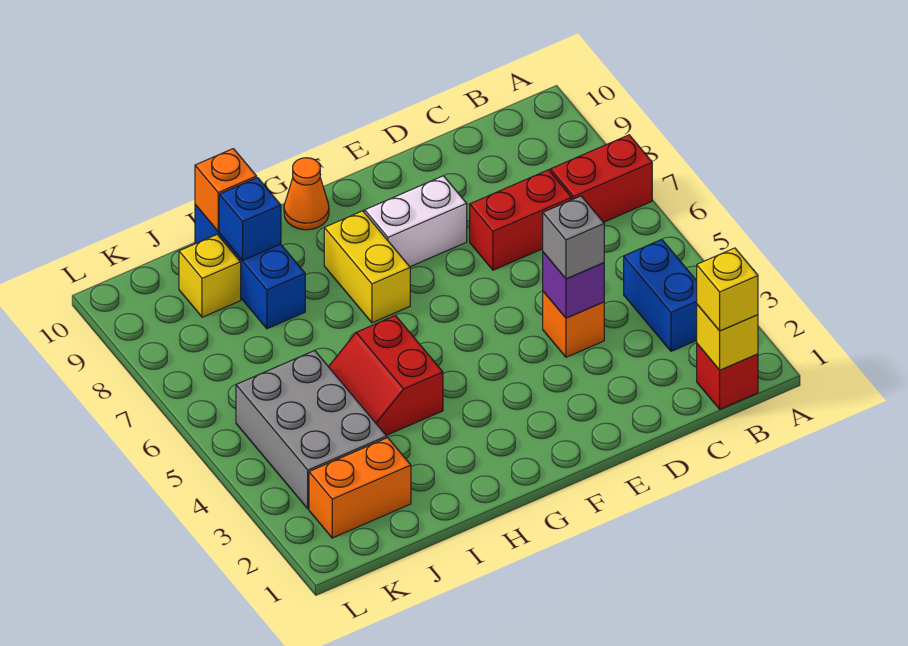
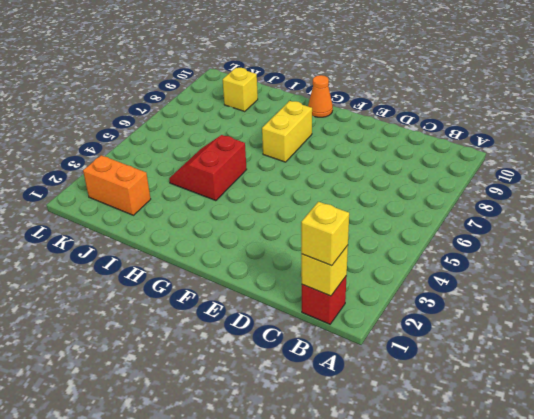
none -> red 1x2 brick [550,135,652,222]
none -> blue 1x2 brick [624,239,697,351]
none -> red 1x2 brick [470,170,572,270]

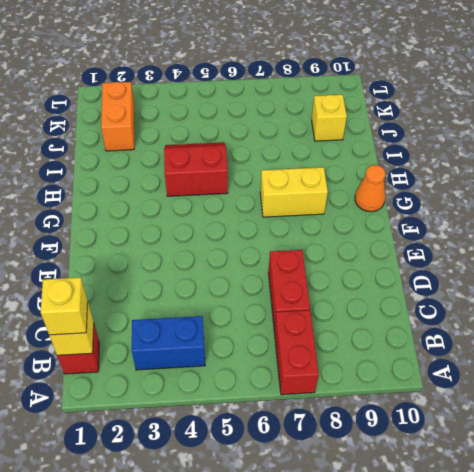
none -> orange 1x1 brick [543,292,604,357]
none -> white 1x2 brick [365,176,467,267]
none -> blue 1x3 brick [195,205,305,329]

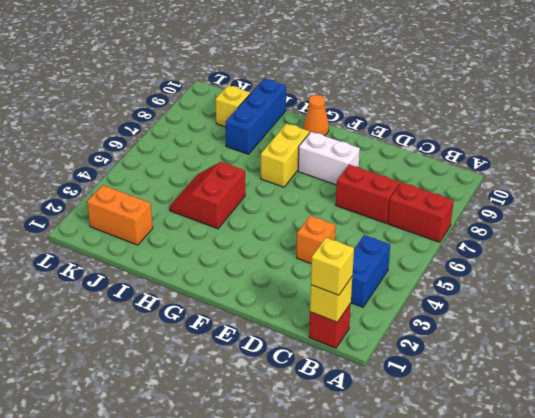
none -> grey 2x3 brick [236,350,387,509]
none -> purple 1x1 brick [543,252,604,318]
none -> blue 1x1 brick [219,178,281,261]

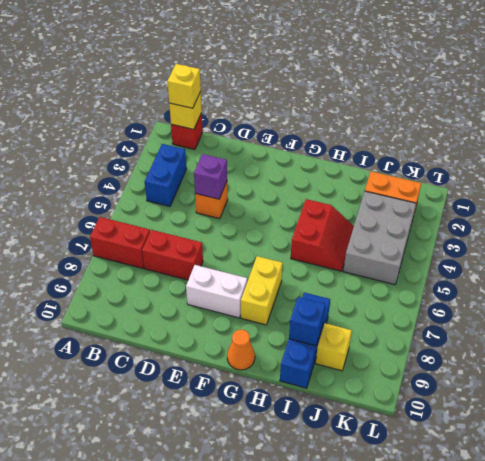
none -> orange 1x1 brick [195,149,257,231]
none -> grey 1x1 brick [543,196,604,279]

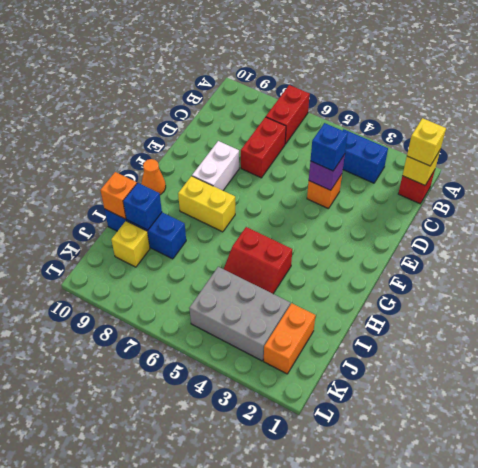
blue 1x1 brick [310,123,348,171] -> grey 1x1 brick [543,196,604,279]

